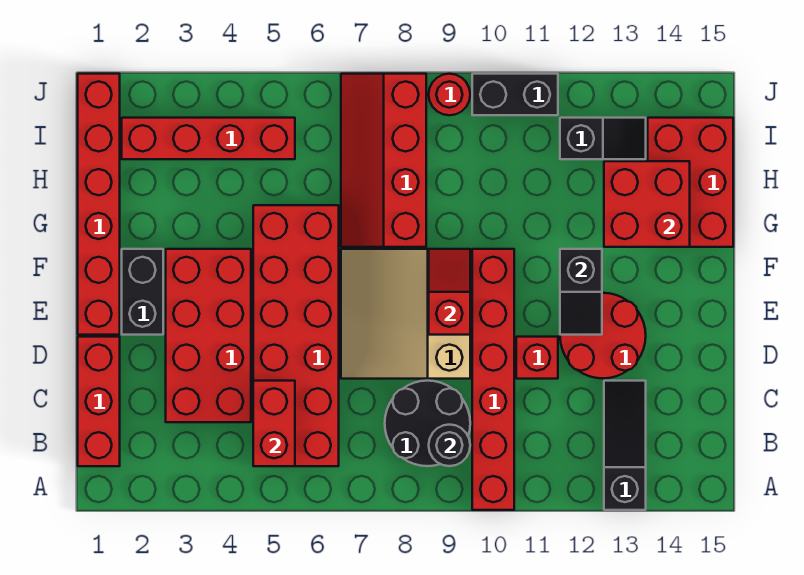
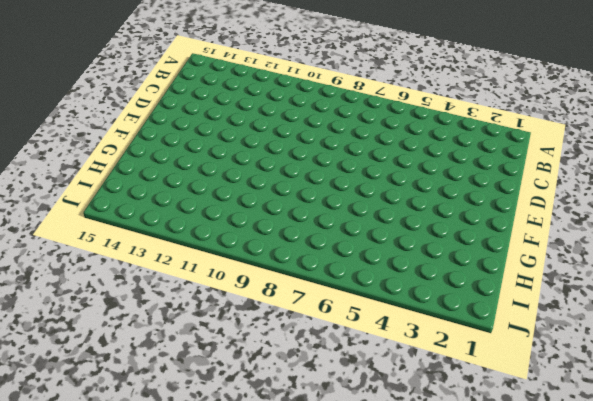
none -> red 1x6 brick [472,249,514,510]
none -> black 1x3 slope [604,381,646,510]
none -> red 1x3 brick [78,337,120,466]

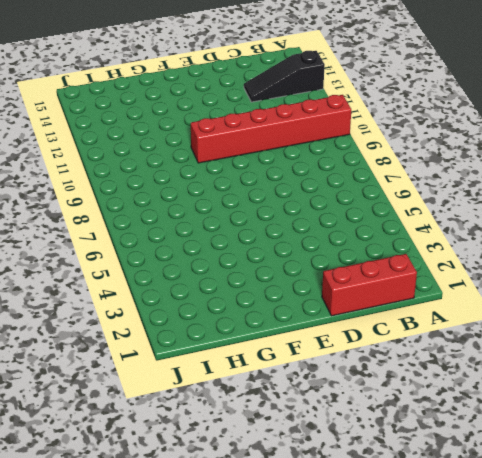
none -> red 2x6 brick [253,205,339,466]
none -> black 2x2 round brick [385,381,470,466]
none -> red 2x4 brick [166,249,251,422]

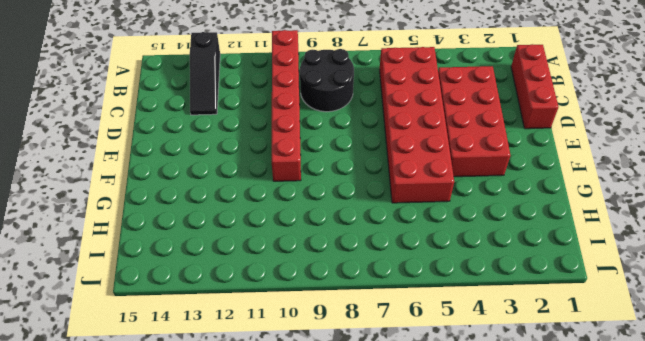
none -> tan 3x3 slope [341,249,470,379]
none -> red 1x1 brick [516,337,558,379]
none -> red 2x2 round brick [560,293,646,378]

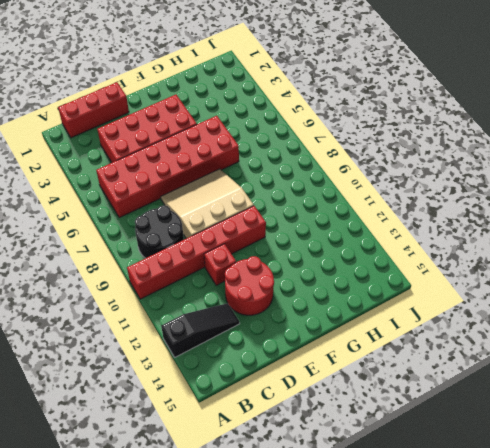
none -> red 1x6 brick [78,74,120,335]
none -> black 1x2 brick [122,249,163,335]
none -> red 2x4 slope [341,74,426,247]

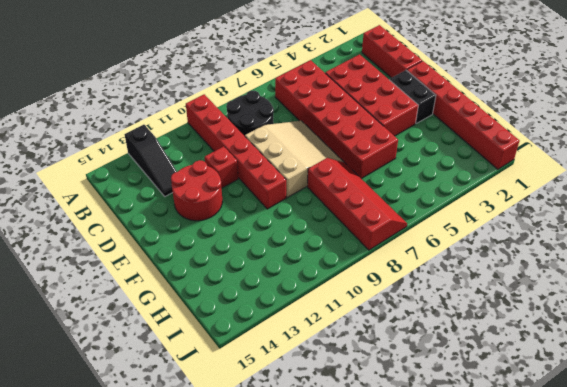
none -> red 2x3 brick [648,118,733,247]
none -> red 1x4 brick [122,118,295,159]
none -> black 1x2 slope [560,118,646,159]

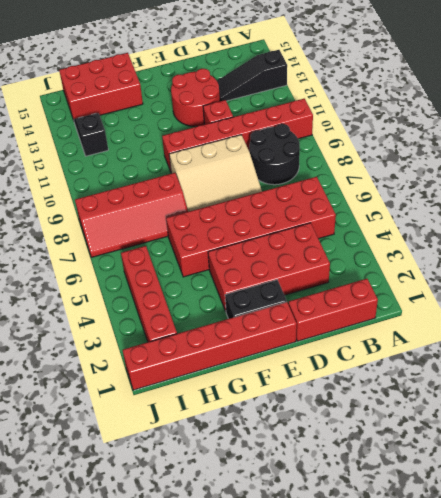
none -> red 1x1 round brick [429,74,470,115]
none -> black 1x2 brick [472,74,558,115]
none -> red 1x2 brick [253,381,295,466]

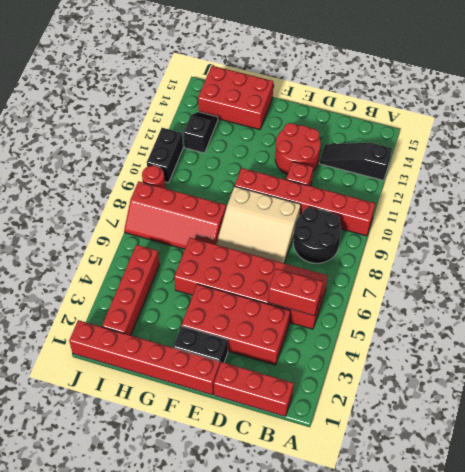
none -> black 1x1 round brick [429,425,470,466]
none -> red 1x2 slope [429,249,470,335]
none -> black 1x2 slope [560,249,602,335]

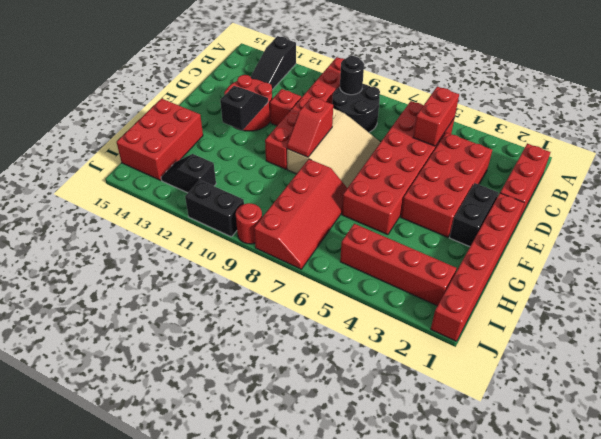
none -> red 2x2 brick [604,161,690,247]

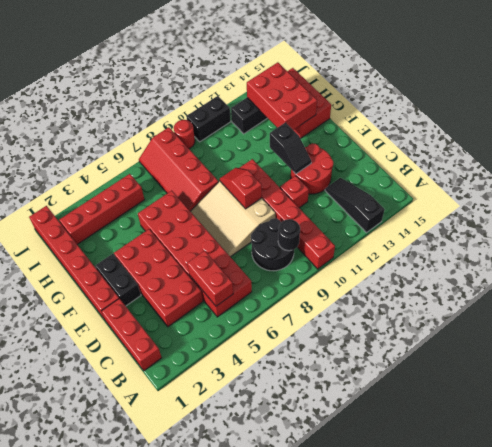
red 2x3 brick [247,62,317,130] -> red 2x2 brick [604,161,690,247]

